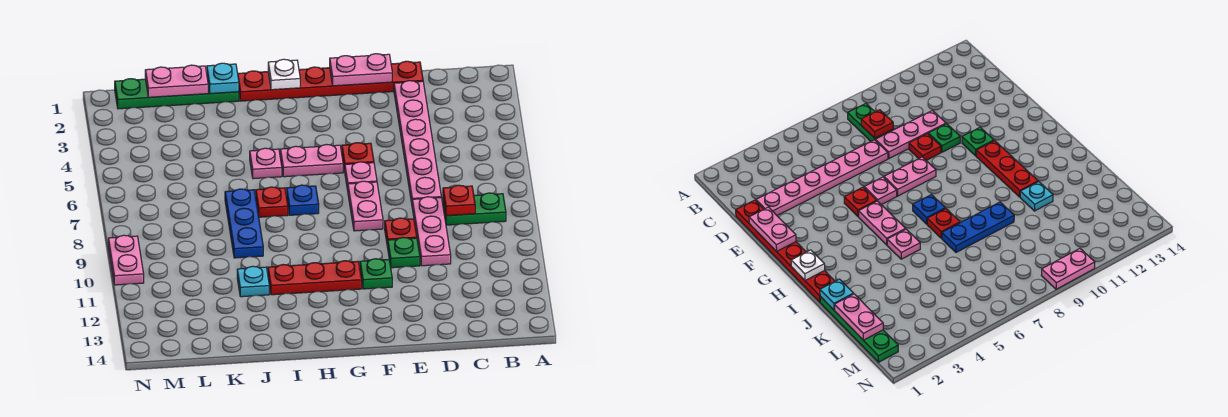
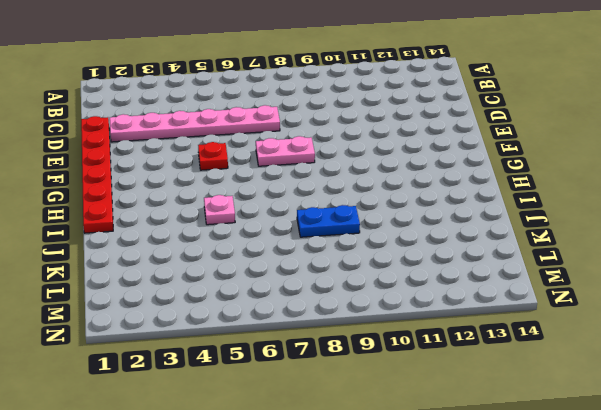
blue 1x2 plate [297,205,360,237] -> blue 1x3 plate [225,189,263,258]
none -> green 1x2 plate [443,193,506,225]
none -> pink 1x3 plate [412,197,451,266]
none -> red 1x1 plate [385,218,417,247]

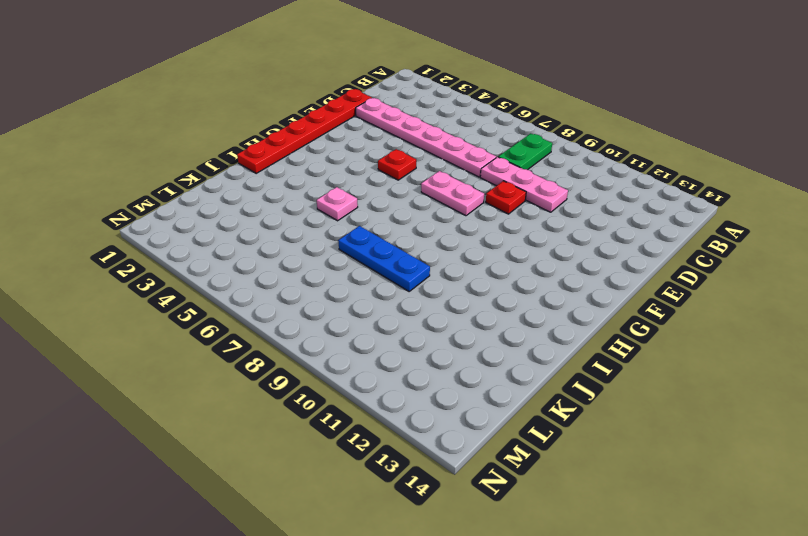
none -> green 1x1 plate [388,237,420,268]
none -> pink 1x1 plate [345,162,377,190]
none -> green 1x1 plate [360,259,392,289]

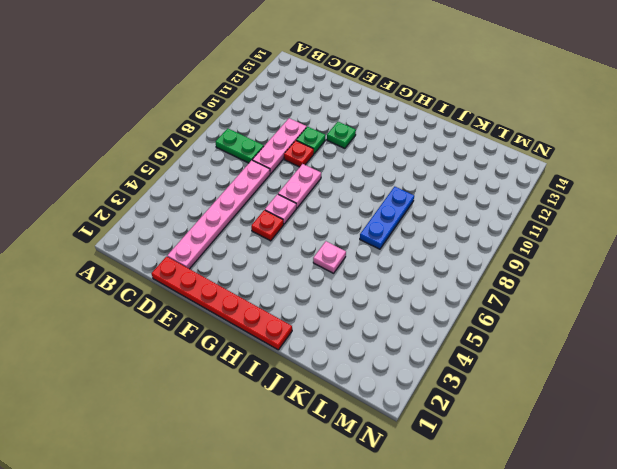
none -> pink 1x2 plate [280,144,343,177]
none -> red 1x3 plate [268,261,362,295]
none -> blue 1x1 plate [287,185,319,215]

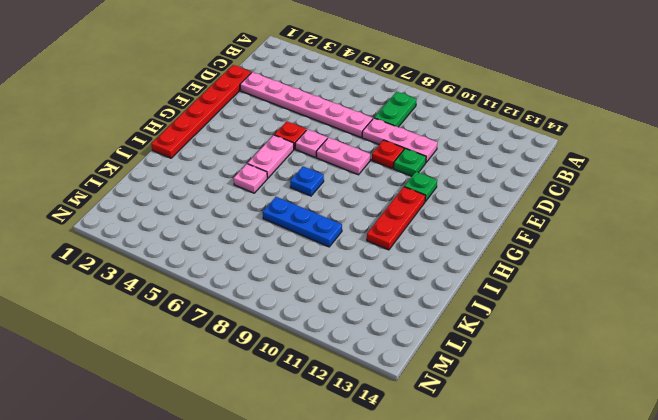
none -> red 1x1 plate [256,187,288,217]
none -> green 1x4 plate [115,79,239,109]
none -> cyan 1x1 plate [237,266,269,297]

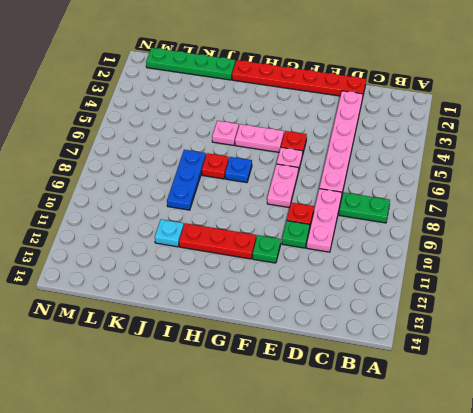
none -> pink 1x2 plate [108,235,144,285]
none -> red 1x1 plate [443,185,475,216]
none -> pink 1x2 plate [330,54,392,86]

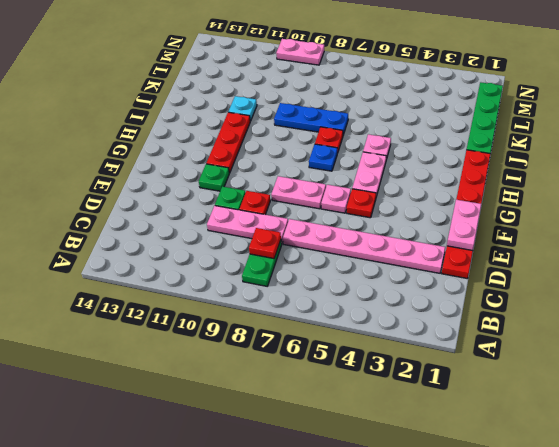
none -> white 1x1 plate [268,59,300,90]
none -> cyan 1x1 plate [207,63,239,93]
none -> pink 1x2 plate [145,65,208,97]

